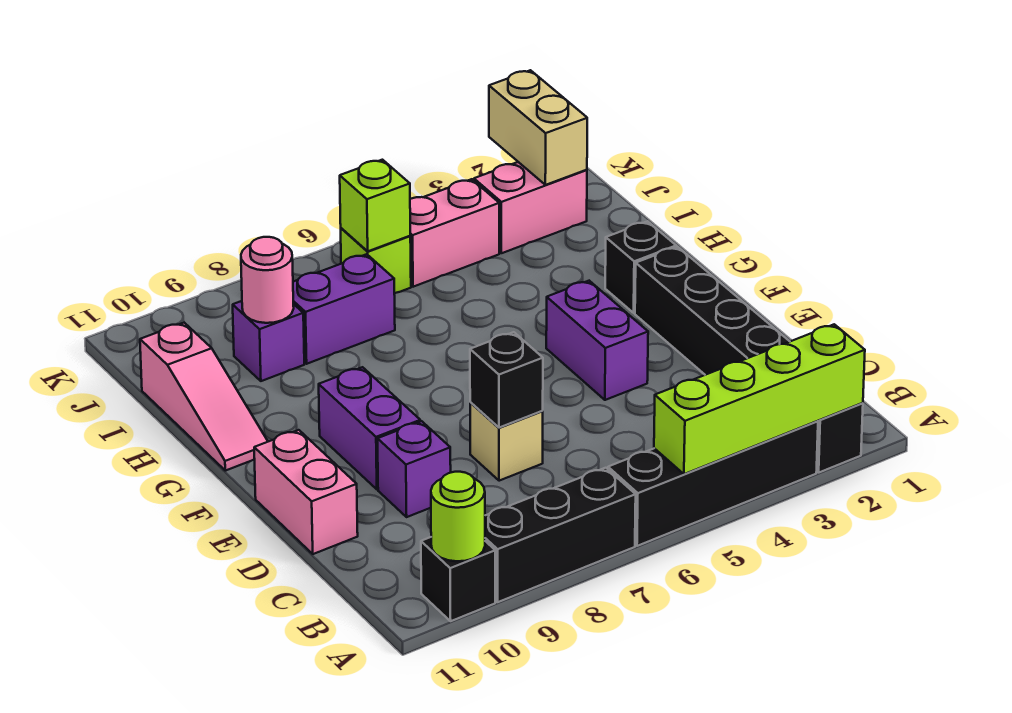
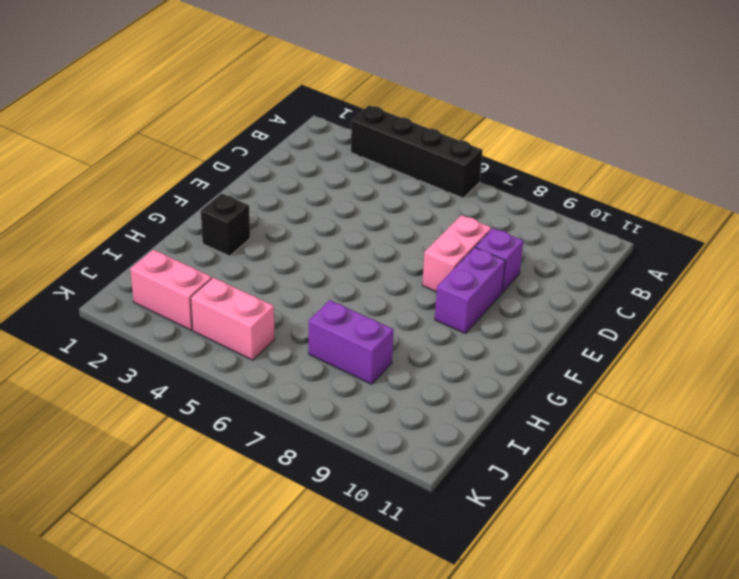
pink 1x2 brick [422,215,491,292] -> pink 1x2 brick moved to [254,430,358,554]
none -> black 1x6 brick [635,247,863,472]
none -> black 1x3 brick [485,468,636,602]
none -> black 1x1 brick [421,537,495,621]

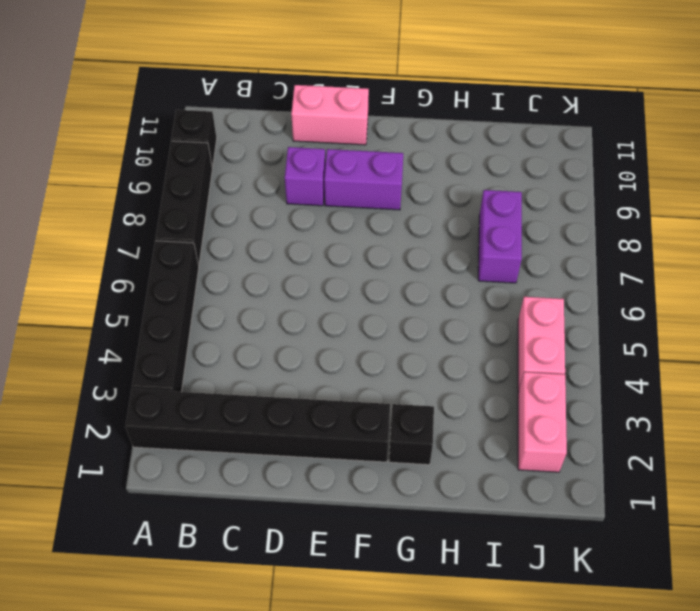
none -> tan 1x1 brick [470,403,543,481]
none -> purple 1x2 brick [546,281,648,400]
none -> pink 1x3 slope [140,323,268,471]

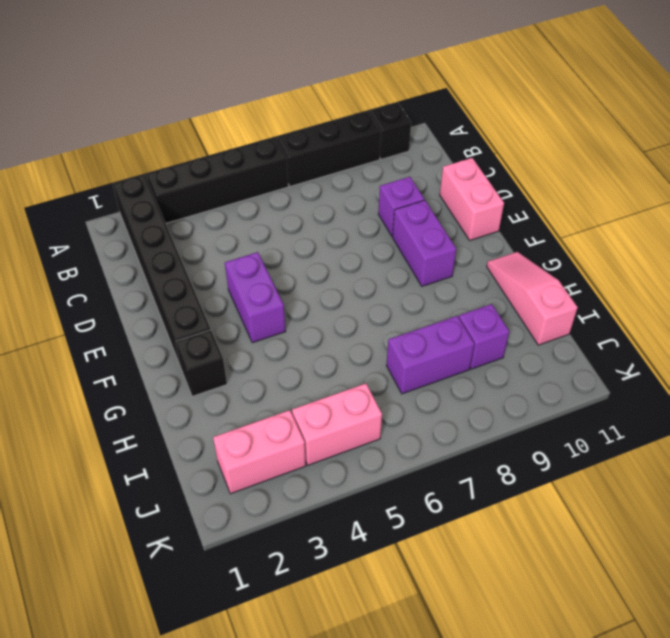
none -> tan 1x1 brick [470,403,543,481]
none -> lime 1x1 brick [341,228,411,294]
none -> lime 1x4 brick [654,324,865,474]

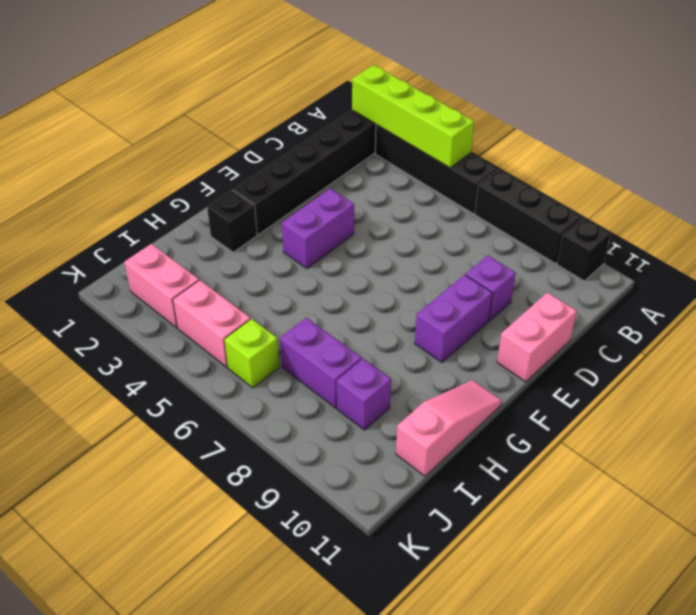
none -> tan 1x1 brick [470,403,543,481]
none -> lime 1x1 round brick [431,472,485,561]
none -> black 1x1 brick [470,332,543,428]

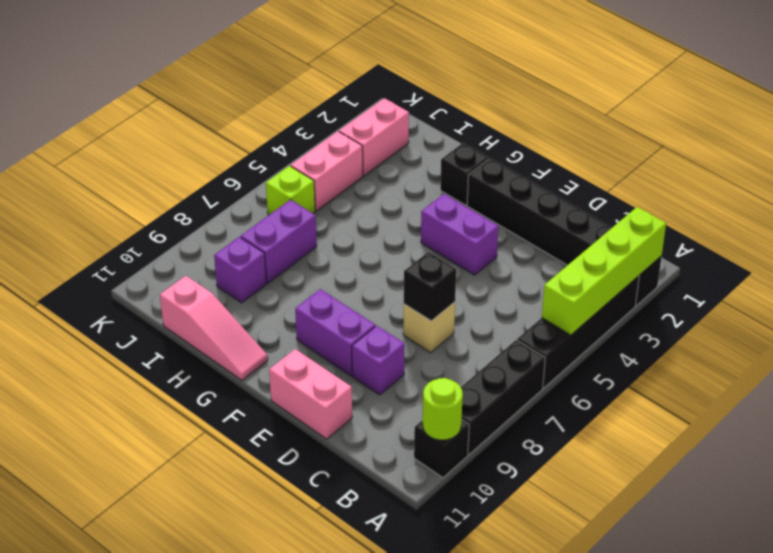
none -> pink 1x1 round brick [241,237,294,323]
none -> tan 1x2 brick [489,70,587,185]
none -> lime 1x1 brick [340,160,410,251]

